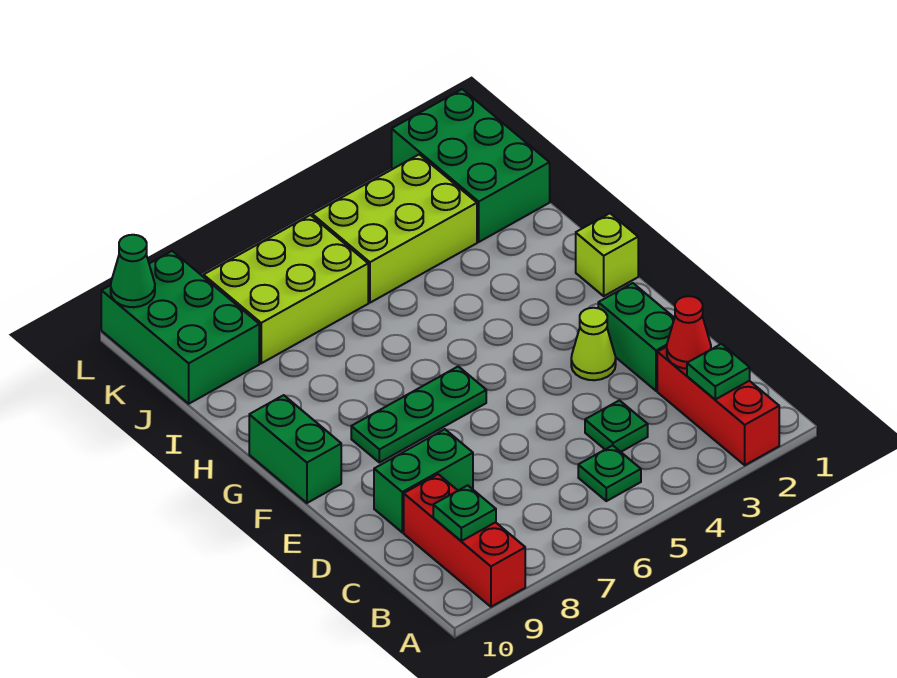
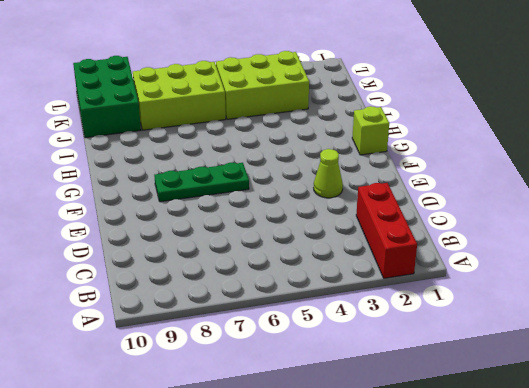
none -> red 1x3 brick [404,474,525,607]
none -> green 1x1 plate [578,445,641,501]
none -> green 1x1 plate [585,400,648,452]

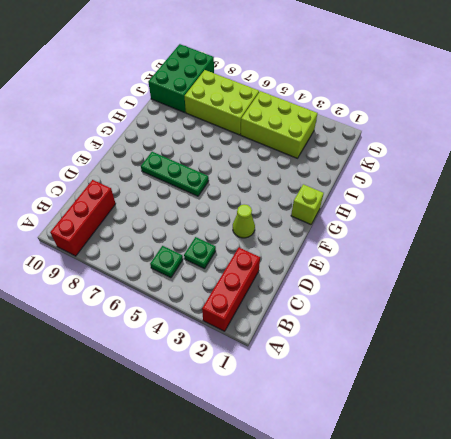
none -> green 1x2 brick [598,283,674,391]
none -> green 1x2 brick [374,429,473,532]
none -> green 1x2 brick [249,395,341,503]

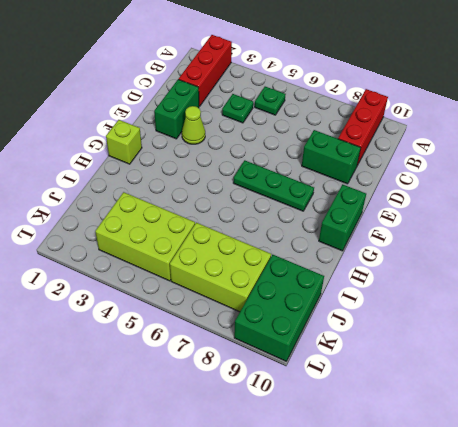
none -> green 2x3 brick [392,89,550,242]
none -> green 1x1 plate [687,344,750,399]
none -> green 1x1 plate [433,485,496,541]

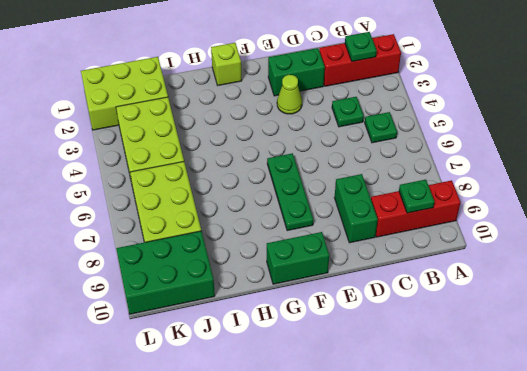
lime 2x3 brick [81,57,168,130] -> green 2x3 brick [392,89,550,242]
none -> red 1x1 cone [667,296,711,368]
none -> green 1x1 cone [111,235,155,307]

